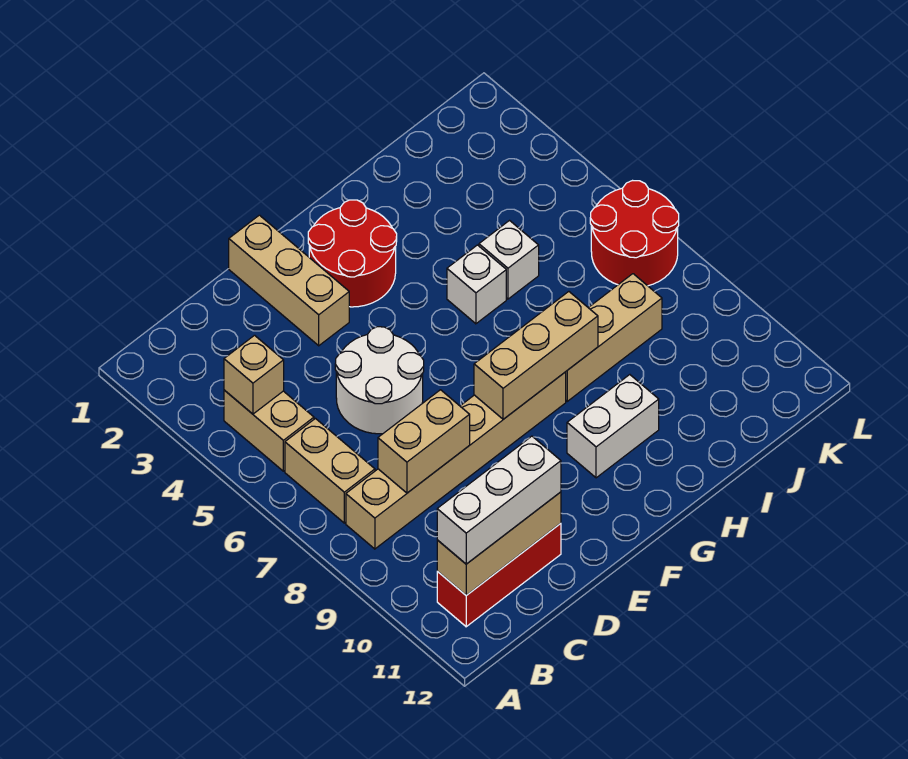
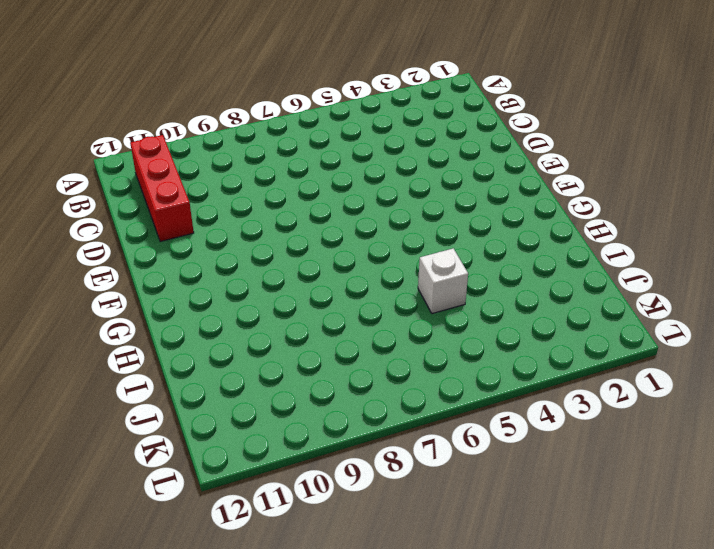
none -> tan 1x2 brick [224,390,314,471]
none -> tan 1x2 brick [285,419,375,523]
none -> tan 1x6 brick [346,372,566,549]

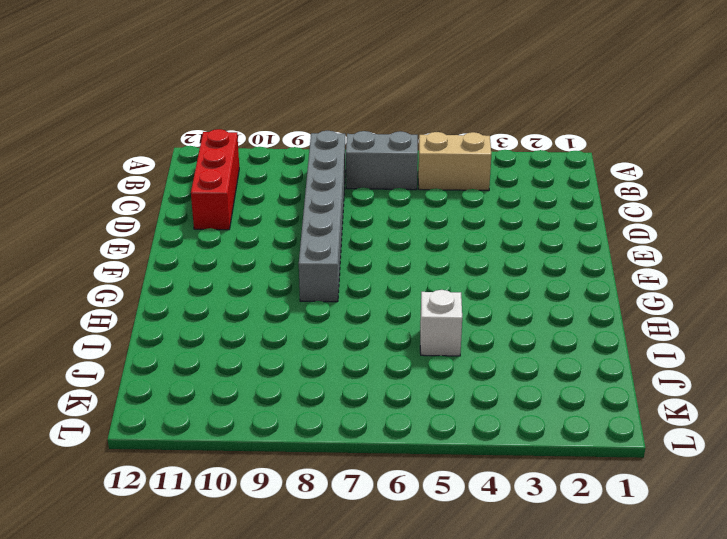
grey 1x2 brick [346,131,418,190] -> tan 1x2 brick [285,419,375,523]
grey 1x6 brick [299,131,346,302] -> tan 1x6 brick [346,372,566,549]
none -> white 2x2 round brick [335,327,424,434]
none -> tan 1x3 brick [229,215,349,346]
none -> red 2x2 round brick [308,200,397,307]

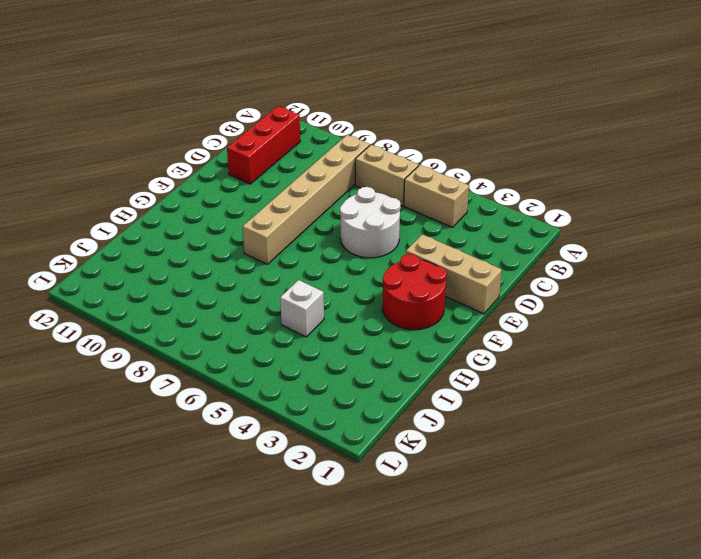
none -> white 1x2 brick [567,375,659,478]
none -> white 1x1 brick [447,245,506,324]
none -> tan 1x3 brick [566,274,662,401]

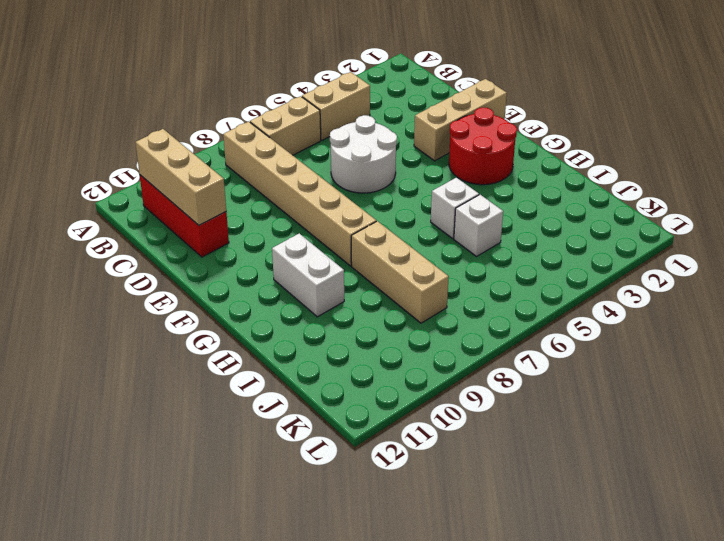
none -> red 2x2 round brick [590,181,679,286]
none -> tan 1x1 brick [224,335,284,414]
none -> tan 1x2 brick [378,390,470,493]

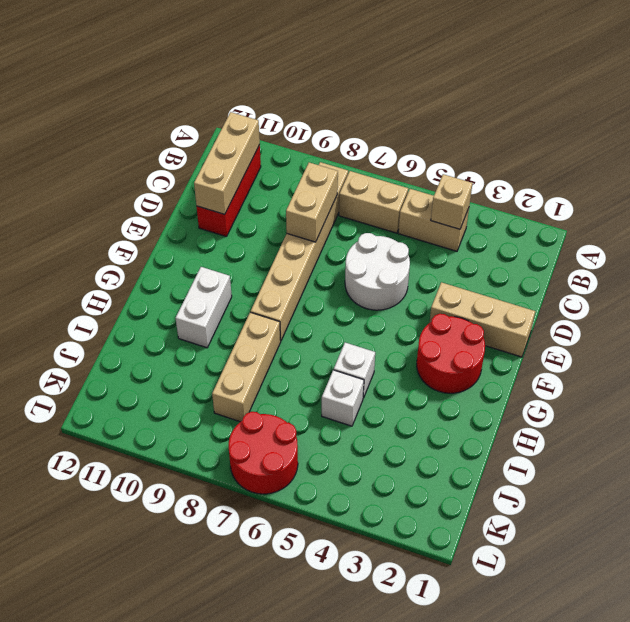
none -> tan 1x3 brick [474,292,598,419]
none -> white 1x3 brick [437,436,561,564]

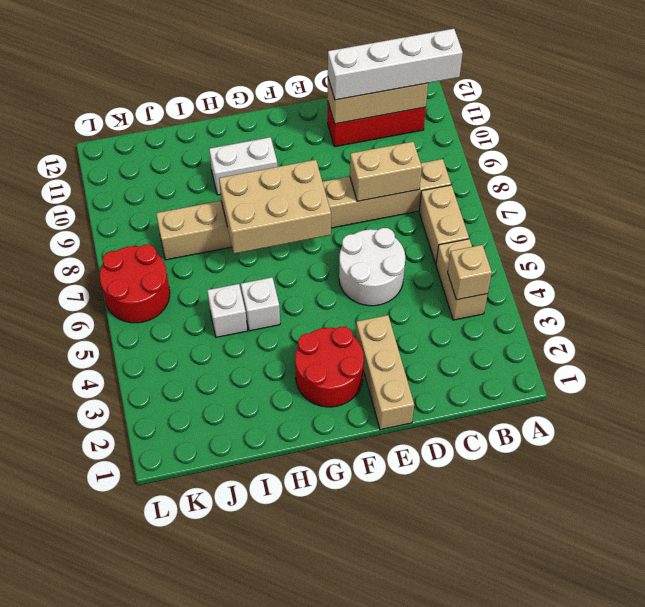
white 1x4 brick [328,29,463,100] -> white 1x3 brick [437,436,561,564]
tan 2x3 brick [219,160,331,254] -> tan 1x3 brick [474,292,598,419]

